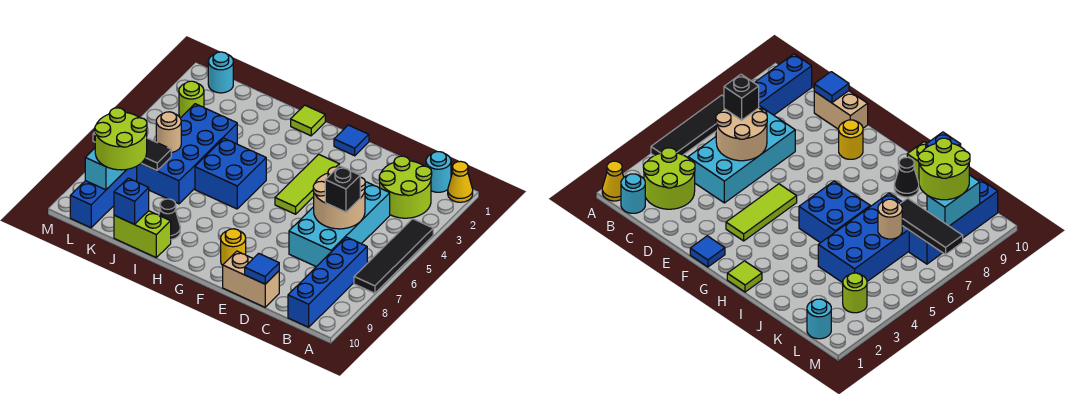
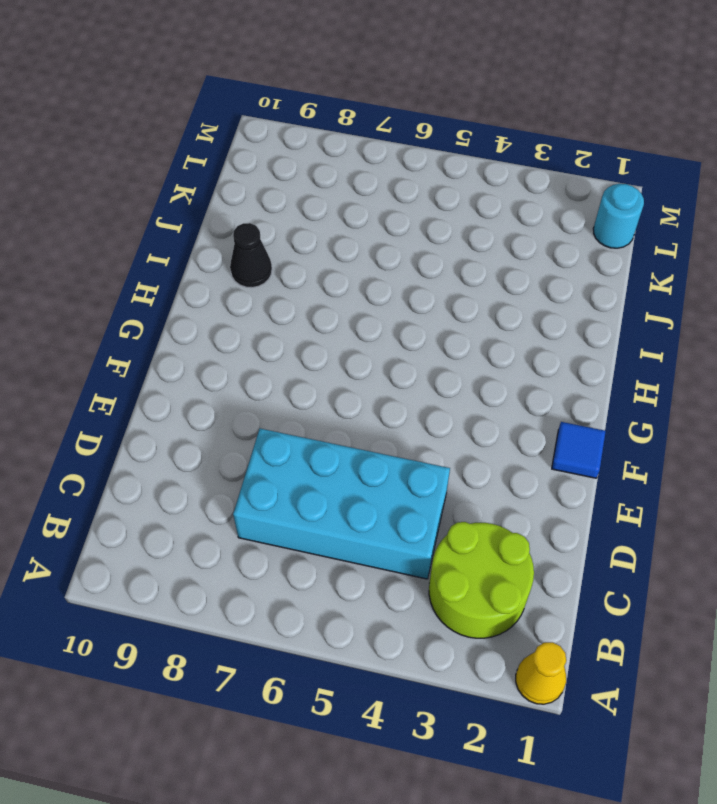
none -> black 1x4 tile [354,219,433,293]
none -> cyan 1x1 round brick [426,152,451,192]
none -> blue 1x4 brick [288,237,367,327]

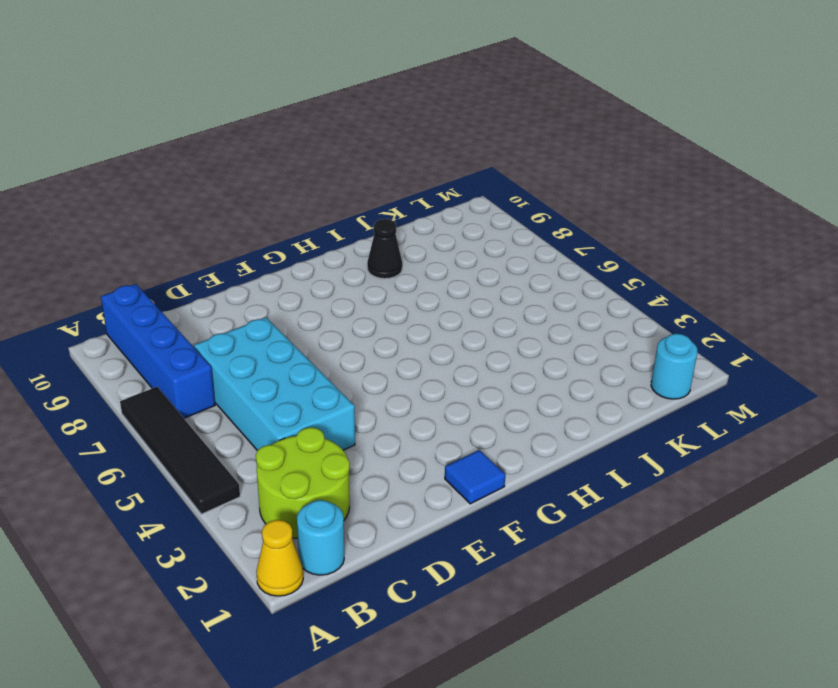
none -> tan 1x2 brick [223,251,279,307]
none -> lime 1x3 tile [275,154,339,214]
none -> yellow 1x1 round brick [221,229,246,265]

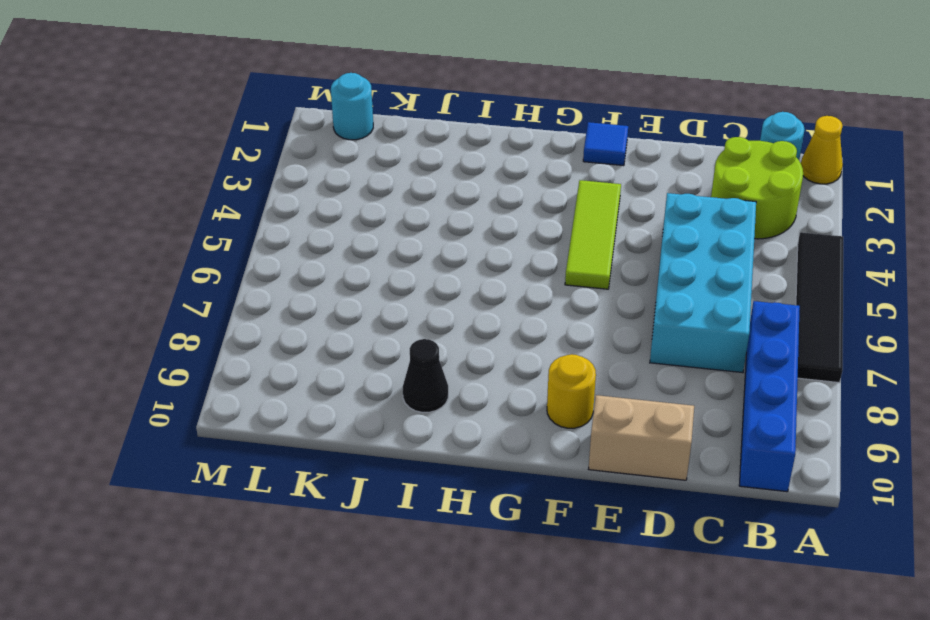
none -> lime 1x1 tile [291,105,325,136]
none -> blue 2x2 brick [195,138,266,209]
none -> lime 1x2 brick [114,211,171,257]

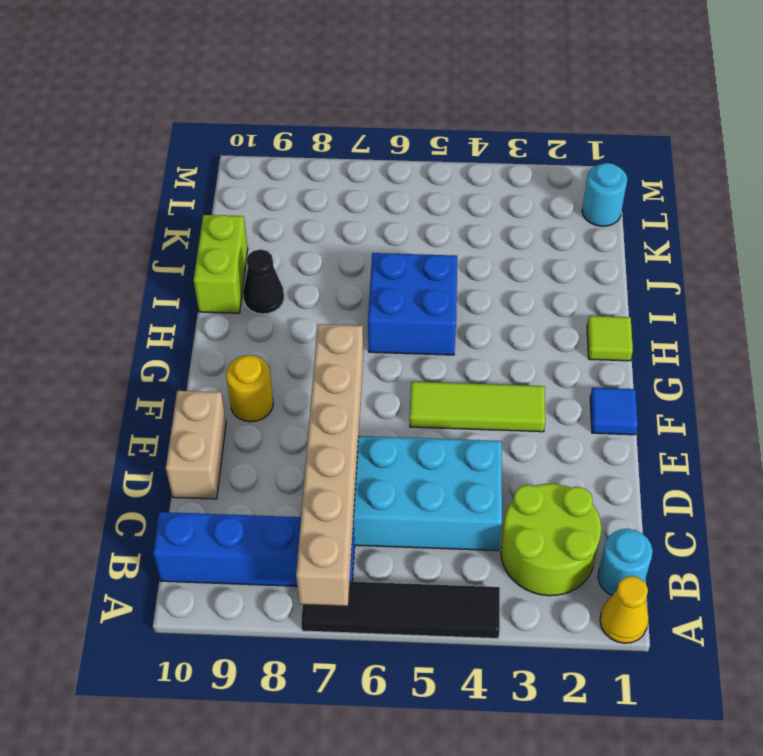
tan 1x6 brick [296,324,363,606] -> none
none -> blue 2x4 brick [137,104,237,204]
none -> lime 1x1 round brick [179,81,204,118]
none -> blue 1x4 brick [70,166,137,228]

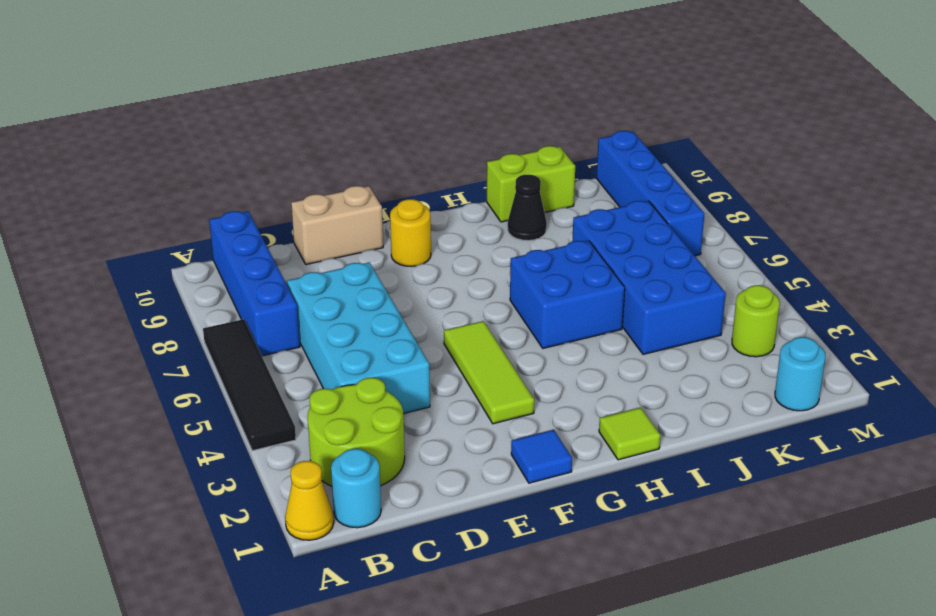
none -> tan 2x2 round brick [313,167,365,229]
none -> blue 1x1 tile [245,253,279,284]
none -> blue 1x1 brick [114,178,149,224]

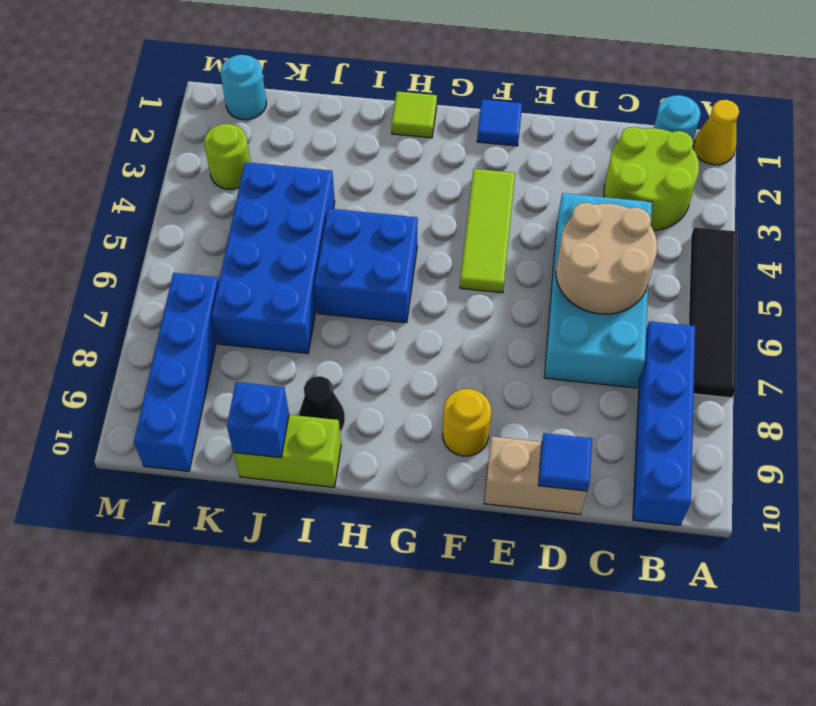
none -> tan 1x1 round brick [156,112,181,152]
none -> black 1x3 tile [93,132,171,170]
none -> cyan 1x2 brick [85,148,127,190]

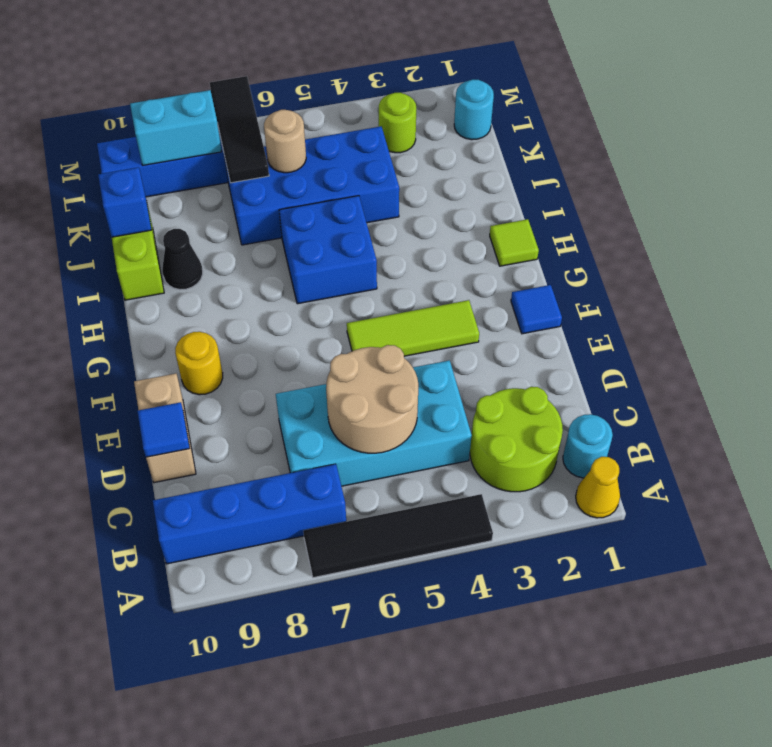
none -> black 1x1 brick [325,166,360,212]
none -> lime 2x2 round brick [95,108,147,170]

